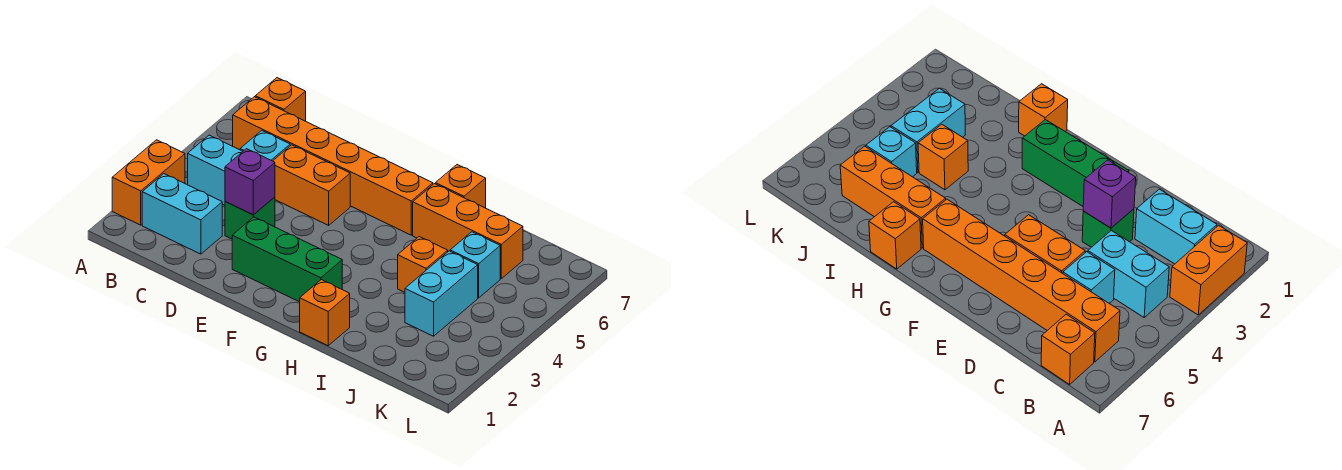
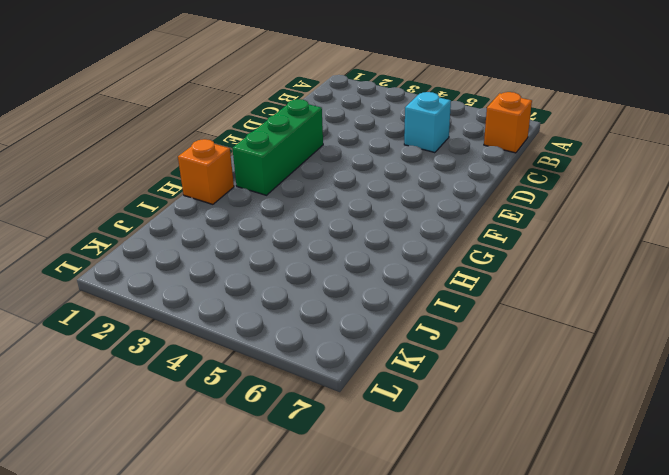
none -> orange 1x2 brick [112,140,185,225]
none -> cyan 1x2 brick [142,174,222,254]
none -> cyan 1x2 brick [188,135,243,205]

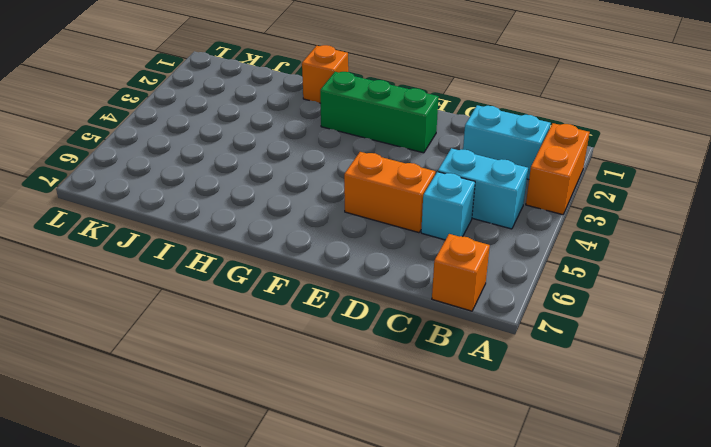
none -> orange 1x6 brick [233,97,433,235]
none -> green 1x1 brick [225,197,275,239]
none -> orange 1x3 brick [413,184,523,278]

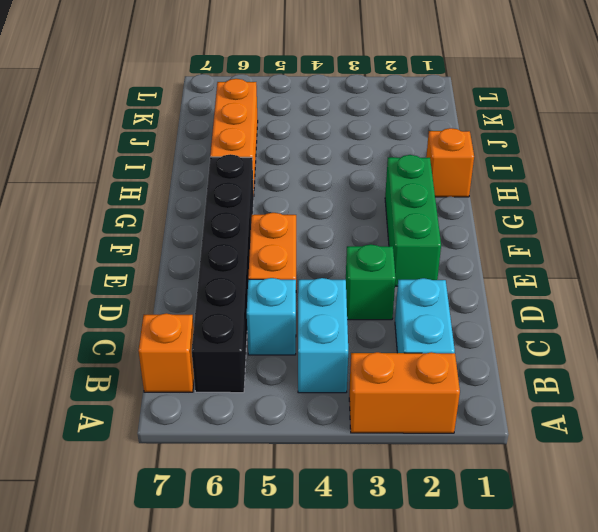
black 1x6 brick [192,154,254,393] -> orange 1x6 brick [233,97,433,235]
none -> orange 1x1 brick [435,165,486,208]
none -> orange 1x1 brick [398,237,448,292]
none -> cyan 1x2 brick [405,251,478,336]

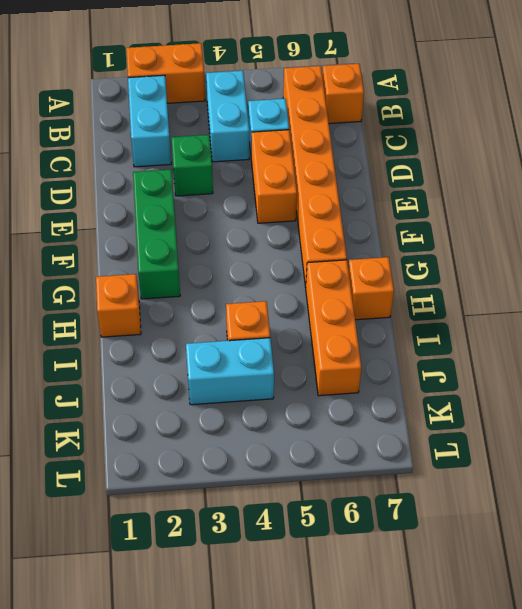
none -> cyan 1x1 brick [450,232,500,298]
none -> purple 1x1 brick [225,149,275,215]

